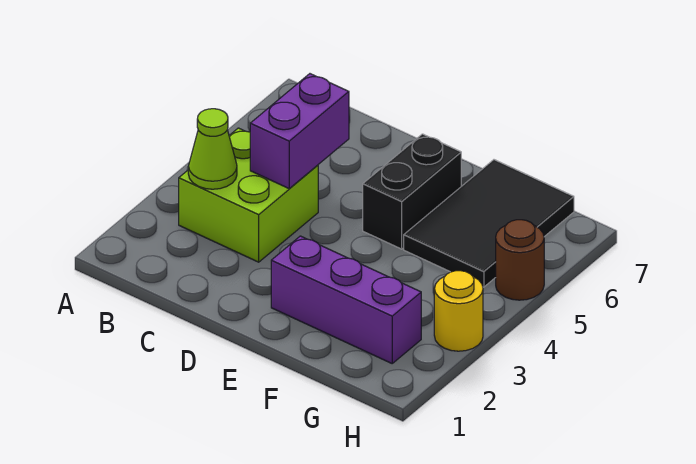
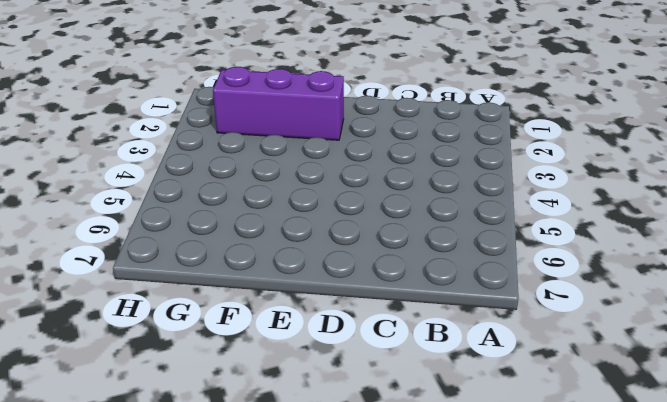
none -> lime 2x2 brick [179,128,318,262]
none -> black 1x2 brick [363,134,461,249]

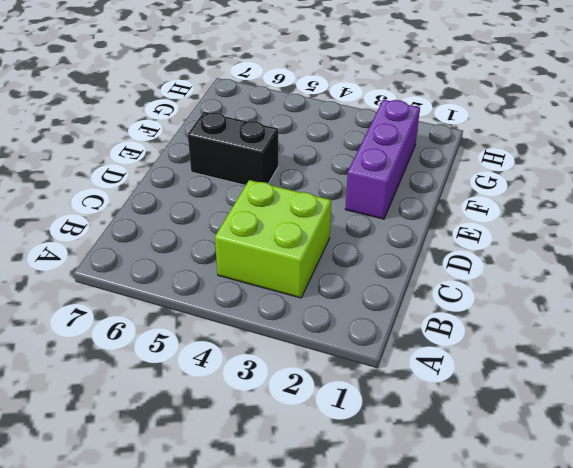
none -> black 2x3 tile [404,160,574,287]
none -> yellow 1x1 round brick [434,271,483,351]

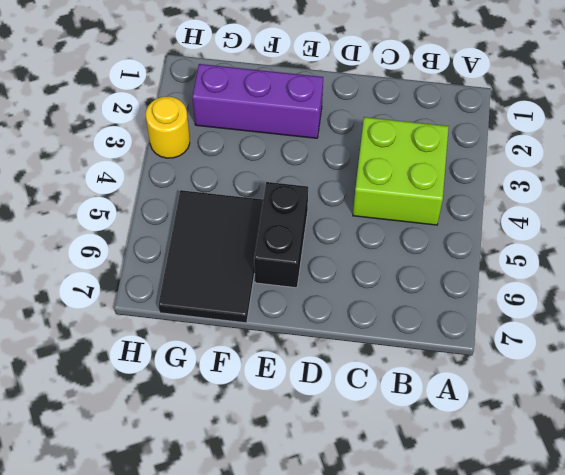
none -> brown 1x1 round brick [496,220,544,300]
none -> lime 1x1 cone [188,109,237,189]

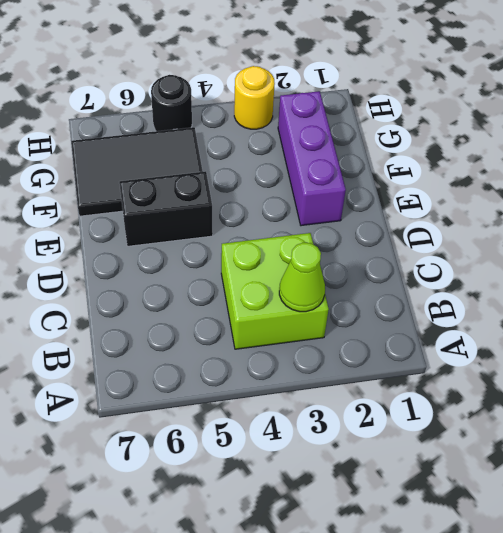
black 1x1 round brick [151,75,192,131] -> brown 1x1 round brick [496,220,544,300]
none -> purple 1x2 brick [250,74,349,188]

